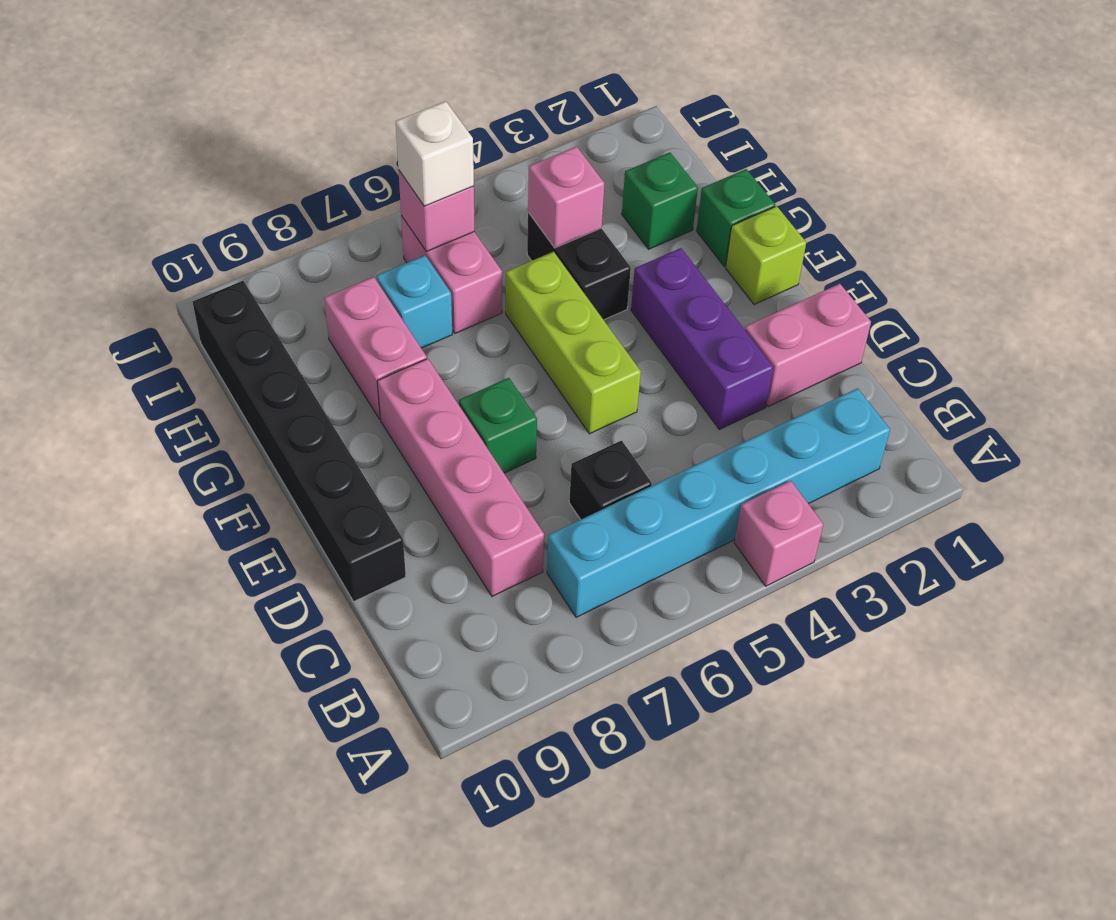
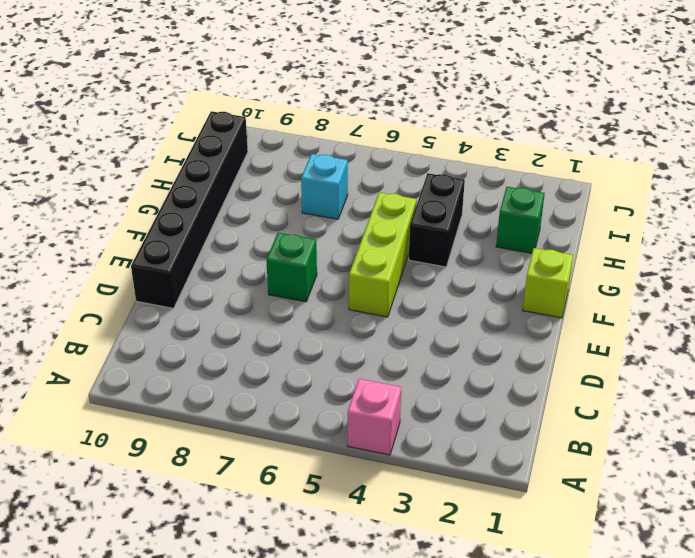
none -> cyan 1x6 brick [547,388,890,617]
none -> black 1x1 brick [569,441,652,520]
none -> pink 1x4 brick [377,359,544,596]

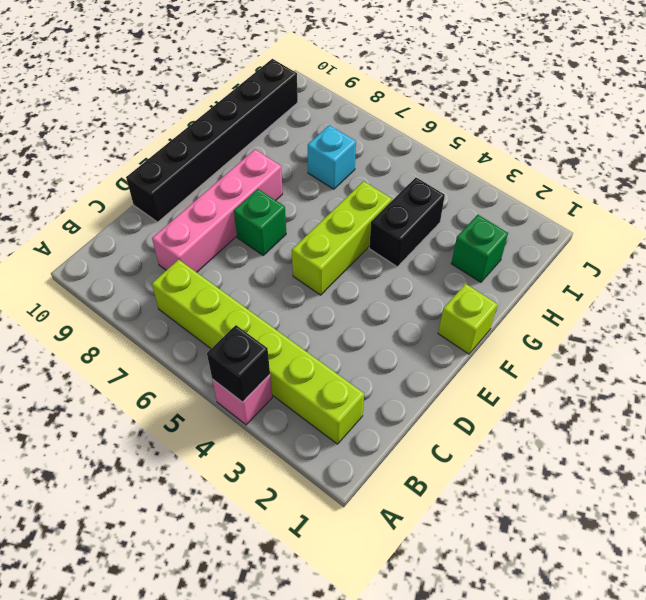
black 1x1 brick [207,325,270,402] -> black 1x1 brick moved to [569,441,652,520]
lime 1x6 brick [152,260,364,444] -> cyan 1x6 brick [547,388,890,617]
none -> pink 1x2 brick [745,284,871,407]
none -> purple 1x3 brick [631,248,773,429]
none -> green 1x1 brick [696,169,775,266]

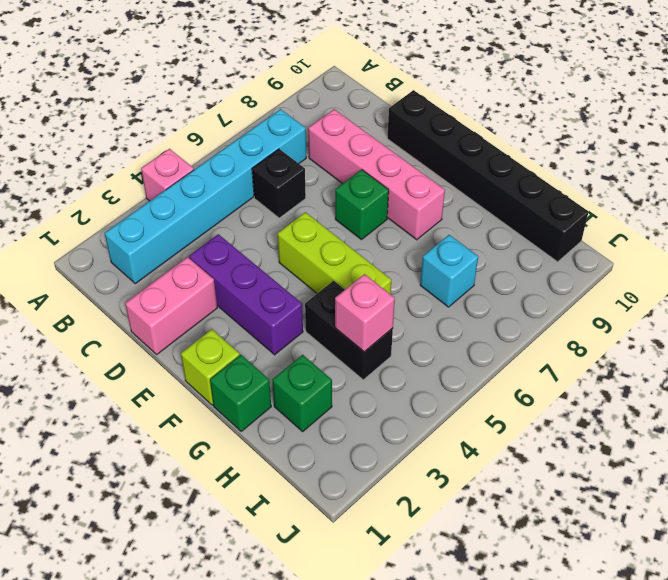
none -> pink 1x2 brick [324,277,427,419]
none -> pink 1x2 brick [401,216,502,333]
none -> pink 1x1 brick [398,170,475,252]

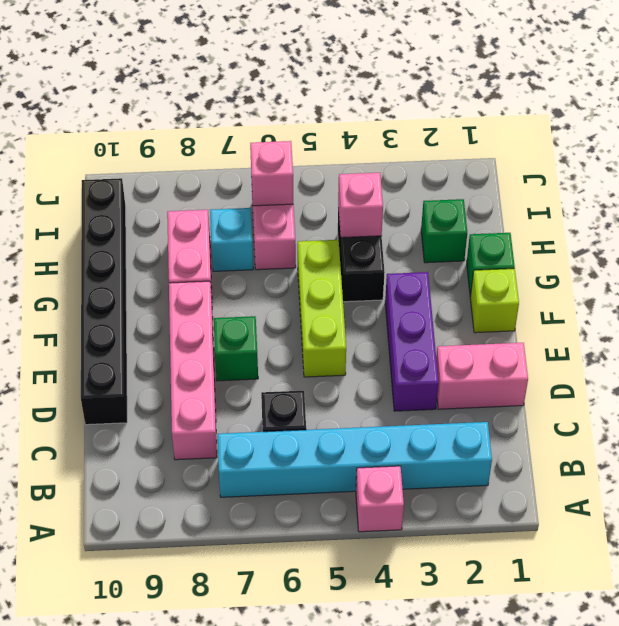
none -> white 1x1 brick [396,101,474,206]

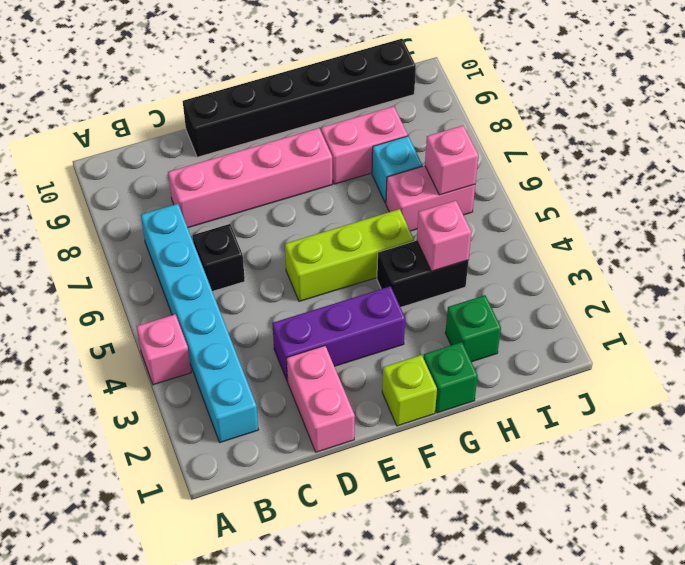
none -> green 1x1 brick [459,378,537,473]
none -> white 1x1 brick [396,101,474,206]

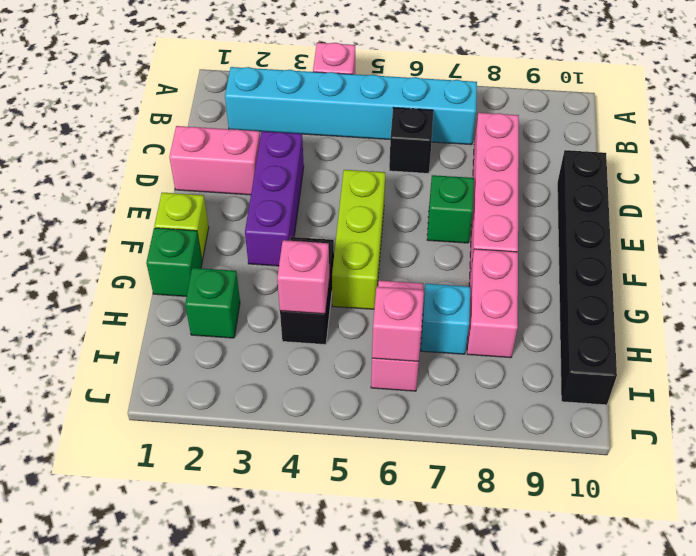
none -> white 1x1 brick [396,101,474,206]

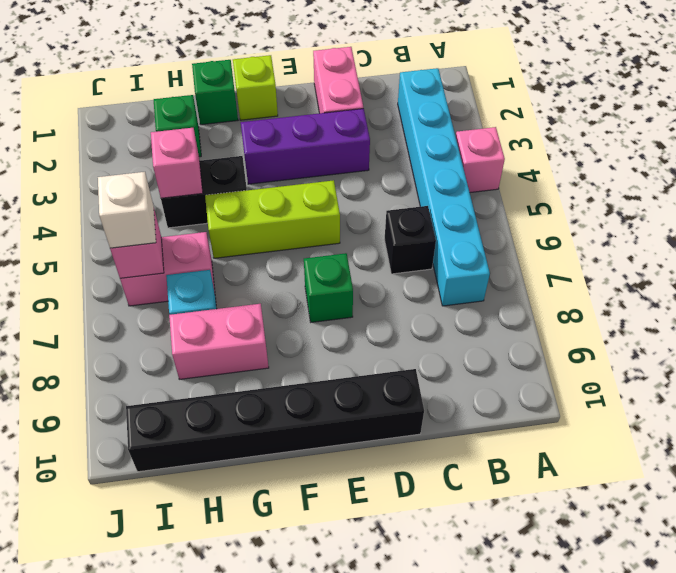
none -> pink 1x4 brick [377,359,544,596]

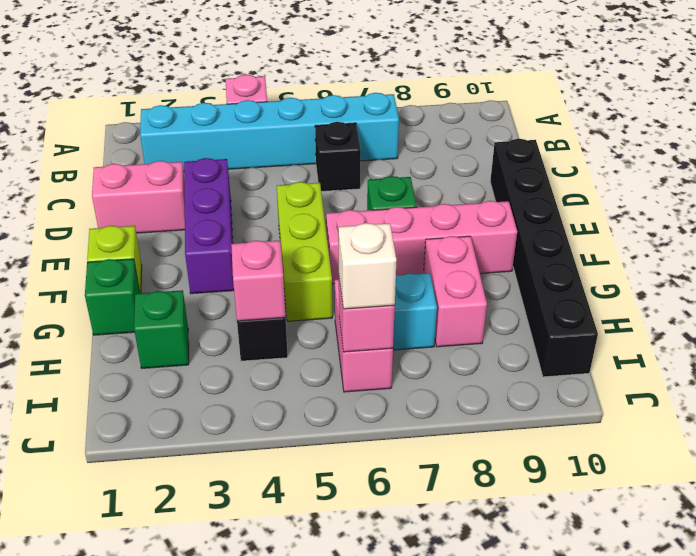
pink 1x4 brick [326,201,517,284] -> pink 1x4 brick turned to [377,359,544,596]

